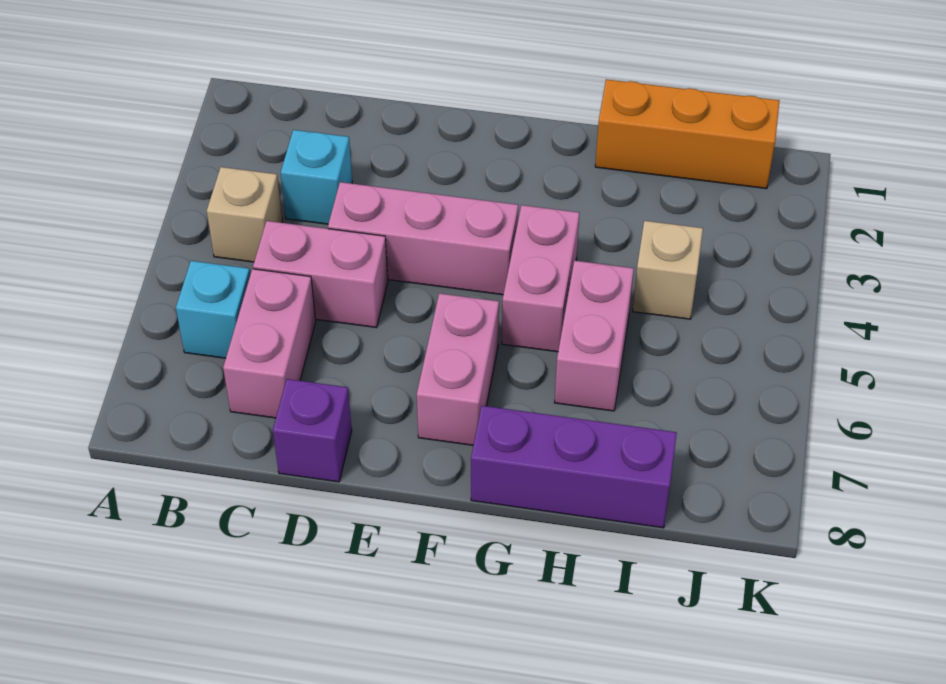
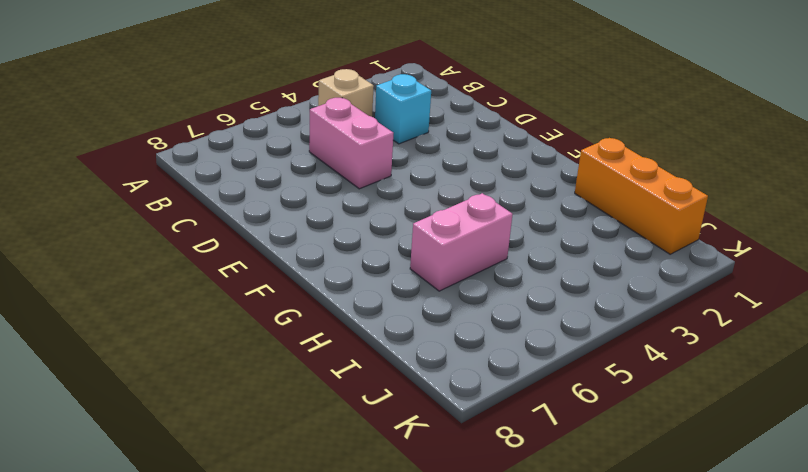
none -> cyan 1x1 brick [176,261,250,358]
none -> pink 1x2 brick [223,269,316,418]
none -> pink 1x3 brick [328,182,518,295]

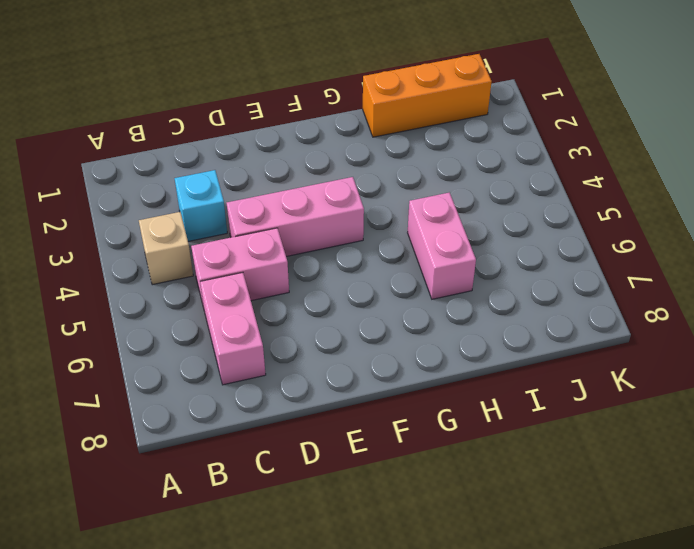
none -> cyan 1x1 brick [176,261,250,358]
none -> purple 1x1 brick [273,379,352,482]
none -> pink 1x2 brick [417,293,499,445]

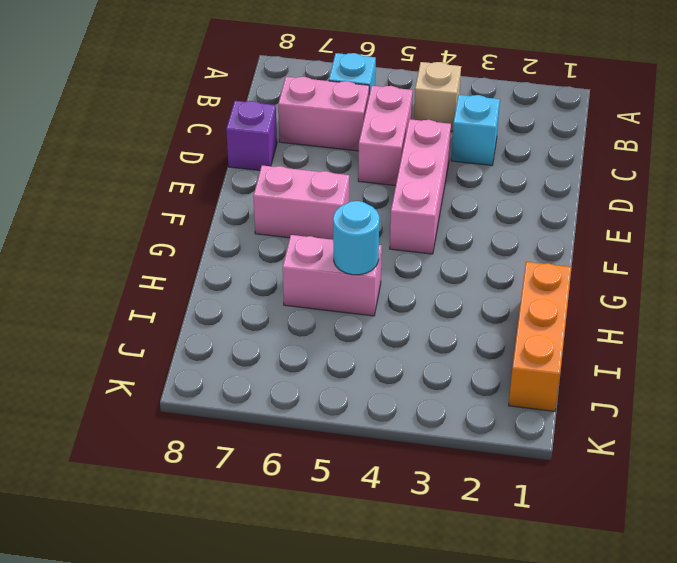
cyan 1x1 round brick [333,201,379,275] -> none
none -> pink 1x2 brick [502,205,579,352]
none -> purple 1x3 brick [471,406,677,528]
none -> tan 1x1 brick [633,221,703,319]

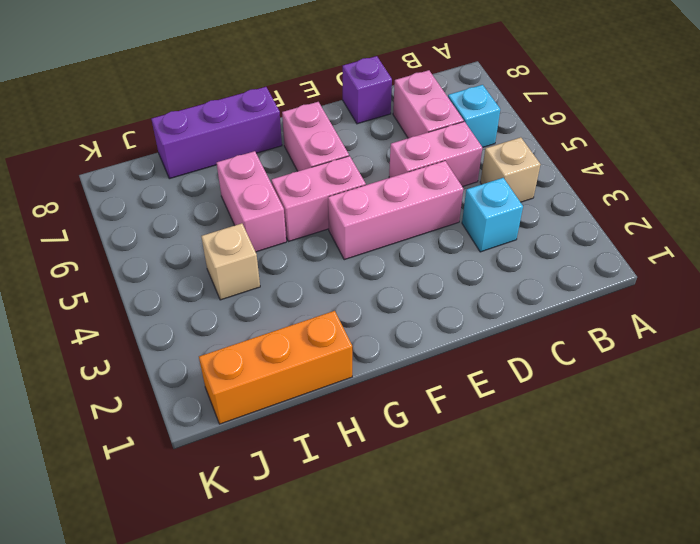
pink 1x2 brick [271,156,366,242] -> pink 1x2 brick turned to [502,205,579,352]

